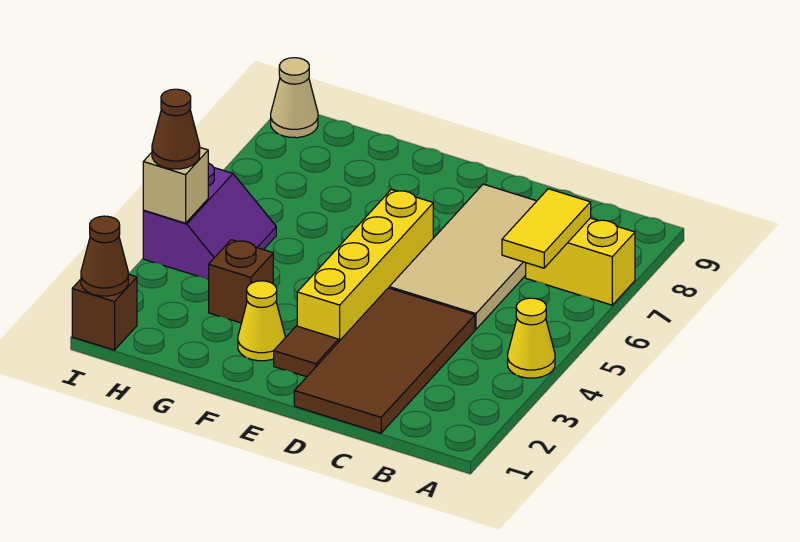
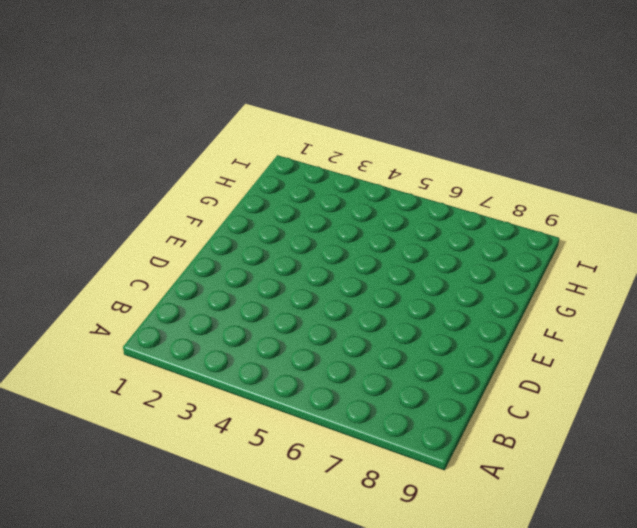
none -> yellow 1x1 cone [508,298,555,378]
none -> yellow 1x2 brick [526,218,635,305]
none -> brown 2x4 tile [294,288,475,433]

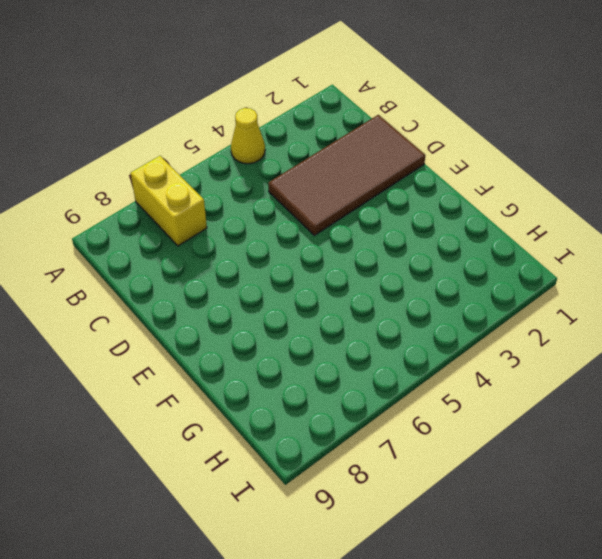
none -> tan 2x4 tile [389,184,536,329]
none -> brown 1x1 tile [274,326,339,377]
none -> yellow 1x4 brick [297,190,433,341]

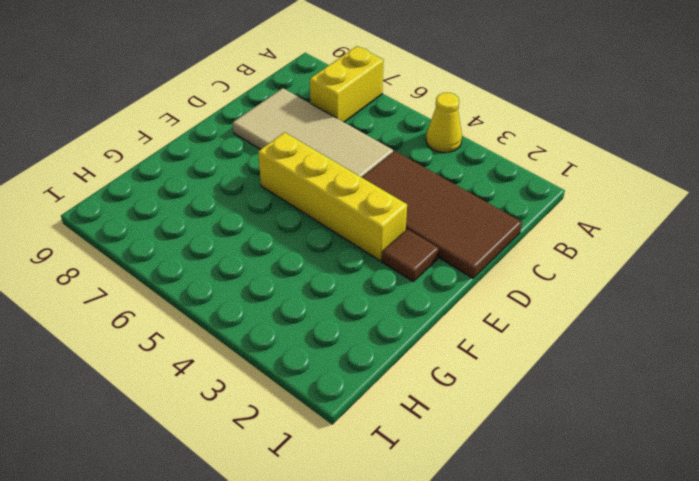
none -> yellow 1x1 cone [238,281,285,361]
none -> brown 1x1 brick [209,240,273,323]
none -> purple 2x2 slope [143,163,276,280]

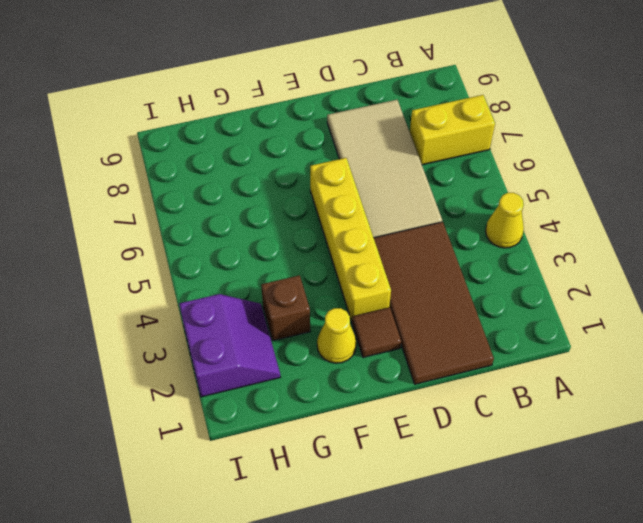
purple 2x2 slope [179,294,280,397] -> purple 2x2 slope moved to [143,163,276,280]
none -> brown 1x1 brick [72,274,137,350]
none -> tan 1x1 cone [271,58,318,138]
none -> yellow 1x2 tile [502,189,591,268]

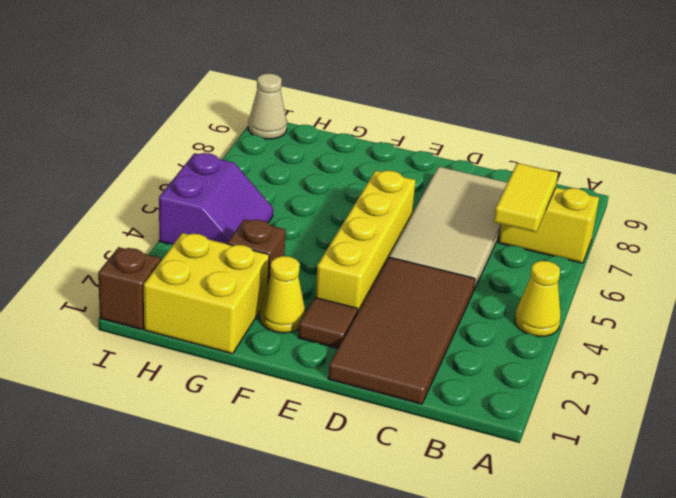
yellow 2x2 brick [144,233,269,354] -> none
none -> brown 1x1 cone [81,216,128,296]
none -> tan 1x1 brick [143,148,208,223]
none -> brown 1x1 cone [152,89,200,169]

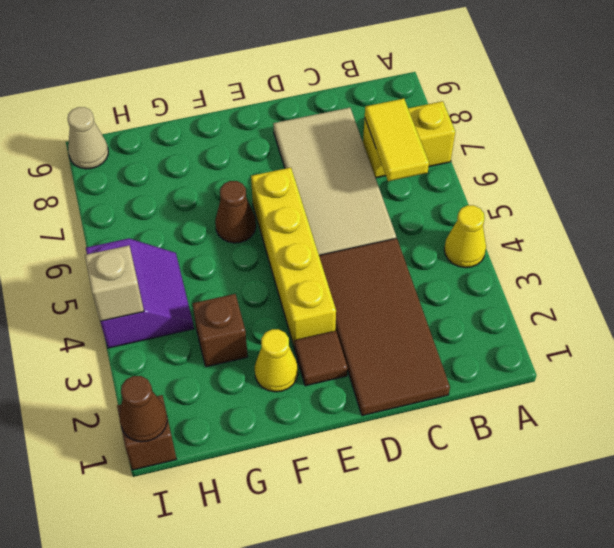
brown 1x1 cone [215,181,256,243] -> brown 1x1 cone moved to [152,89,200,169]

